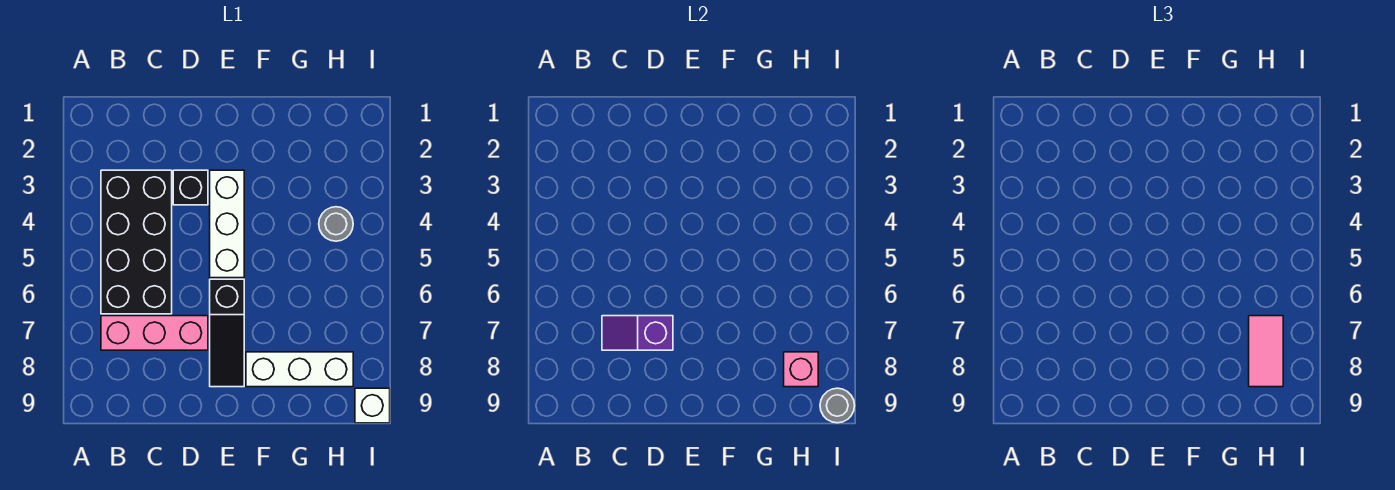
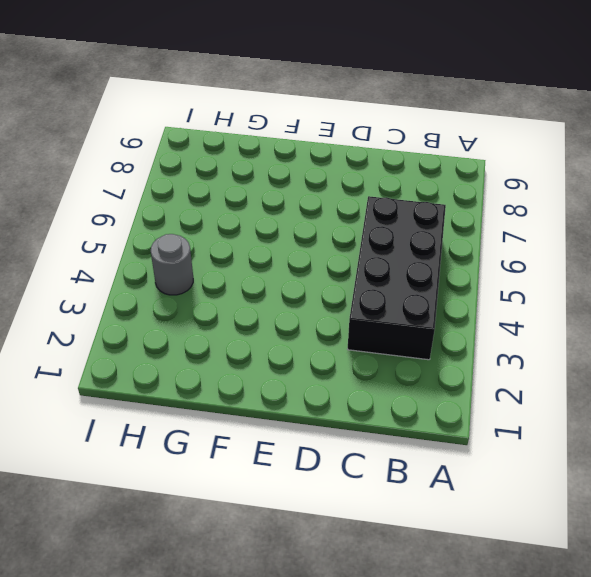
none -> pink 1x3 brick [101,316,208,350]
none -> black 1x1 brick [173,170,208,205]
none -> white 1x3 brick [210,170,244,278]

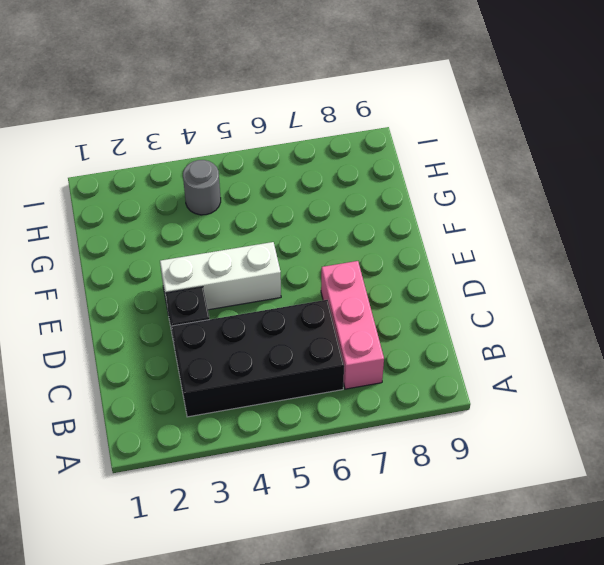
none -> black 1x3 slope [210,279,244,387]
none -> white 1x3 brick [246,352,353,387]
none -> white 1x1 brick [355,388,390,423]

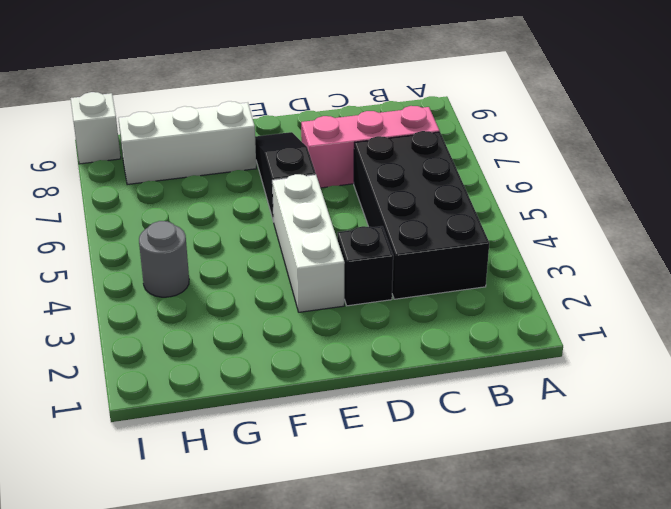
none -> purple 1x2 slope [602,316,673,350]
none -> pink 1x1 brick [784,352,818,387]
none -> grey 1x1 round brick [820,388,855,423]

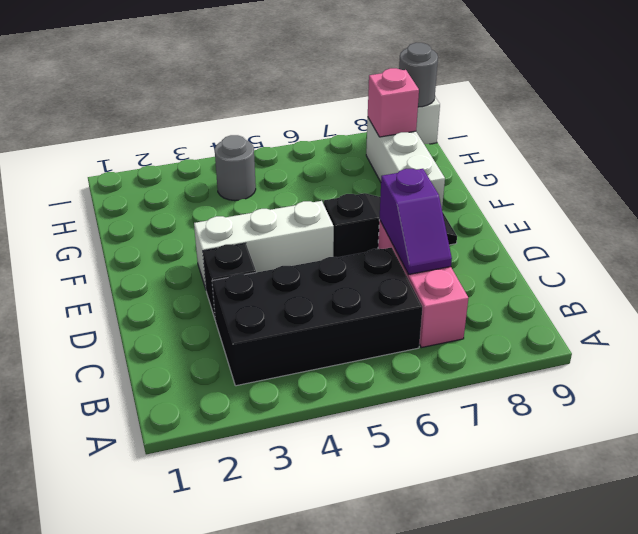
none -> pink 1x2 tile [1249,316,1283,387]

